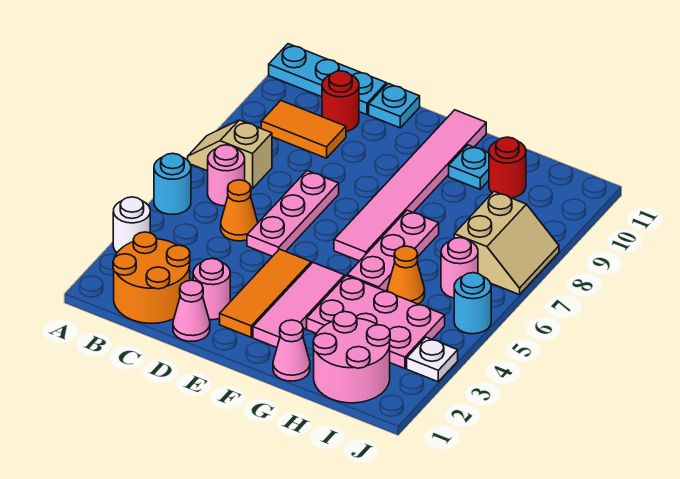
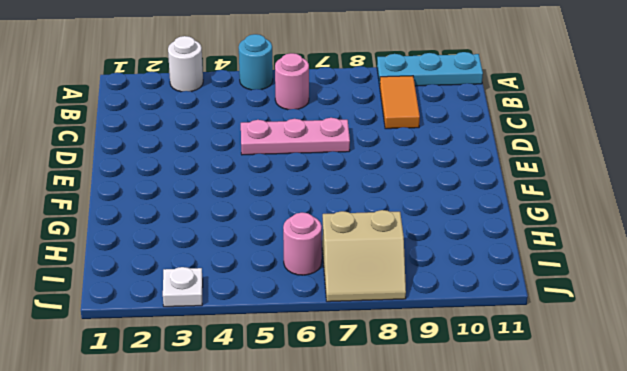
cyan 1x3 plate [377,52,483,86] -> cyan 1x3 plate turned to [269,44,386,115]
none -> tan 1x2 slope [188,120,272,189]
none -> orange 2x2 round brick [113,232,190,323]
none -> orange 1x1 cone [221,180,258,241]

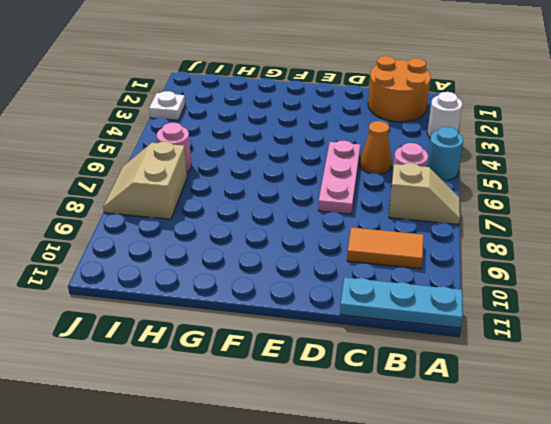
none -> red 1x1 round brick [322,71,359,131]
none -> pink 1x1 cone [173,280,210,341]
none -> pink 1x1 round brick [193,259,230,320]

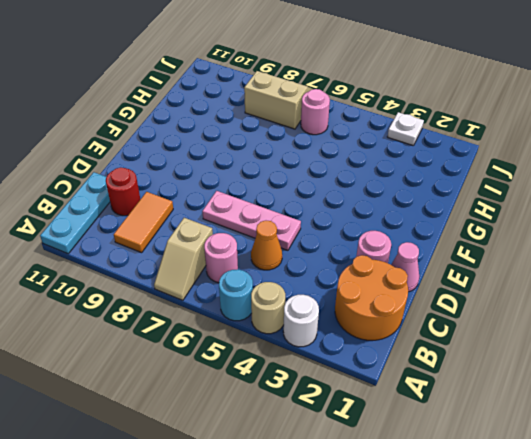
tan 1x1 round brick [251,282,285,334] -> none
none -> cyan 1x1 plate [369,83,420,128]
none -> orange 1x3 tile [220,249,311,337]
none -> pink 1x3 tile [253,263,345,347]

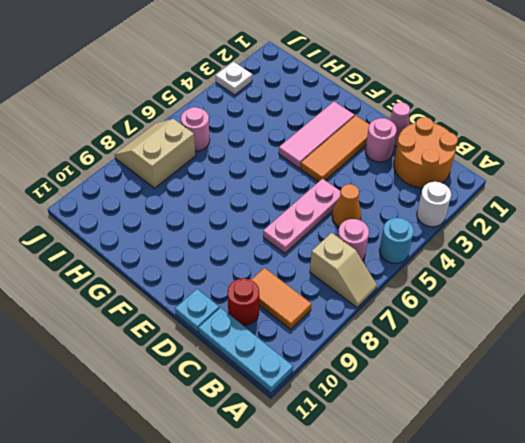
none -> pink 1x6 tile [334,110,486,261]
none -> pink 1x1 cone [273,320,310,381]
none -> pink 2x3 plate [307,276,445,368]

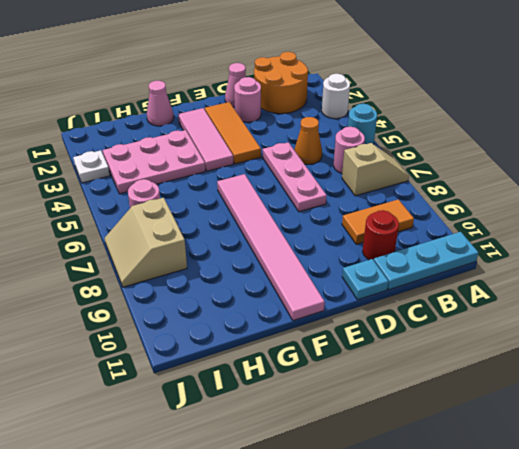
none -> pink 1x3 plate [347,210,439,291]
none -> cyan 1x1 plate [449,145,489,189]
none -> pink 2x2 round brick [313,312,390,403]

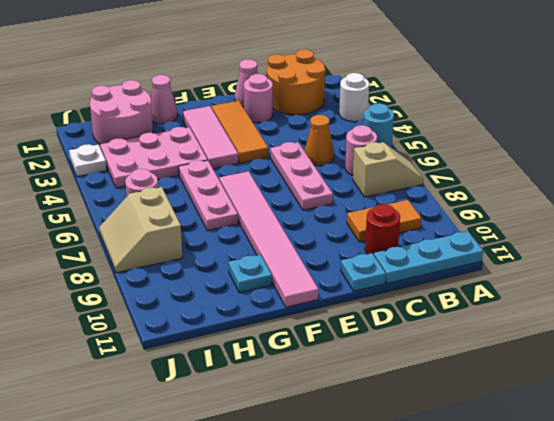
none -> orange 1x1 cone [387,246,425,304]
none -> red 1x1 round brick [489,137,526,198]
none -> cyan 1x1 round brick [454,273,491,334]

